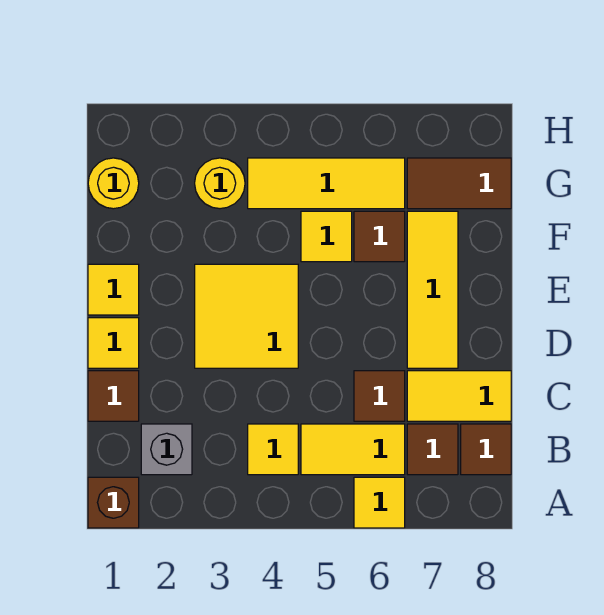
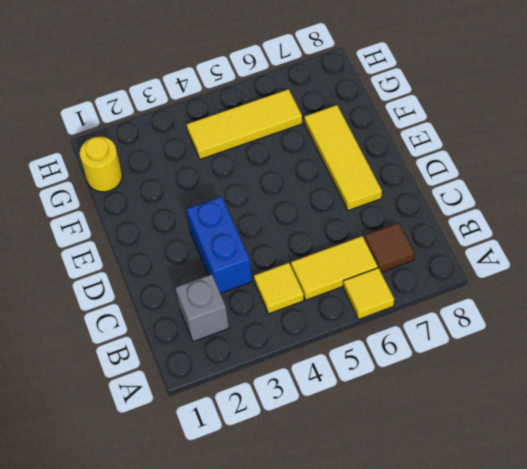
blue 1x2 brick [186,197,252,293] -> yellow 2x2 tile [195,264,298,368]
none -> brown 1x1 brick [88,477,139,528]
none -> brown 1x1 tile [461,424,511,475]
none -> brown 1x1 tile [88,371,139,421]

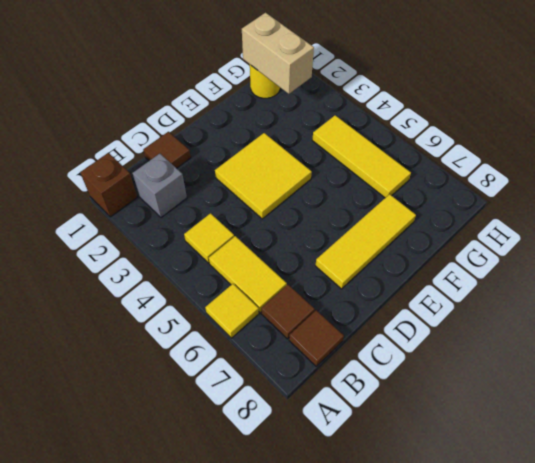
tan 1x2 brick [242,13,314,94] -> none
none -> brown 1x1 tile [354,371,405,421]
none -> yellow 1x2 tile [407,371,511,421]
none -> yellow 1x1 tile [88,318,139,368]

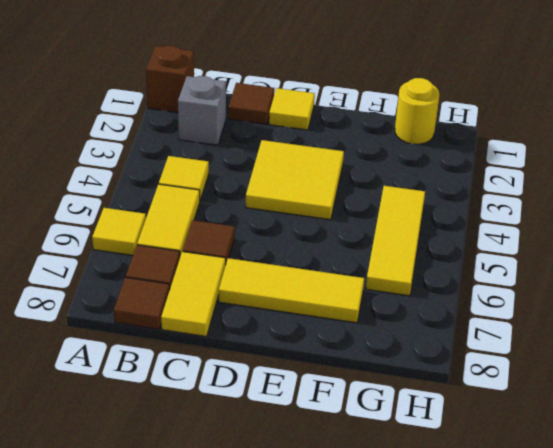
none -> yellow 1x1 tile [88,264,139,315]
none -> yellow 1x1 tile [301,211,352,262]
none -> brown 1x1 tile [354,211,405,262]

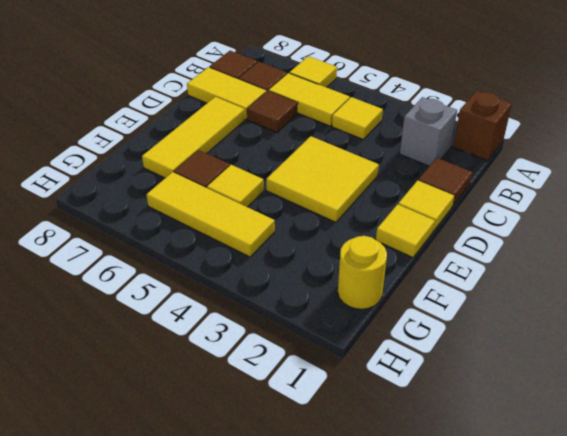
none -> yellow 1x1 round brick [195,158,245,209]
none -> brown 1x2 tile [407,158,511,209]

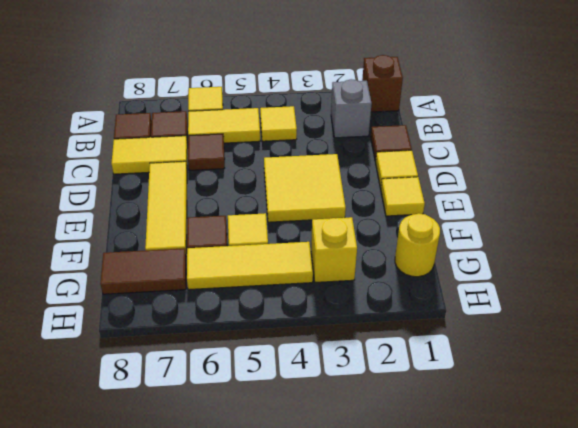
yellow 1x1 brick [311,217,357,282] -> yellow 1x1 round brick [195,158,245,209]

